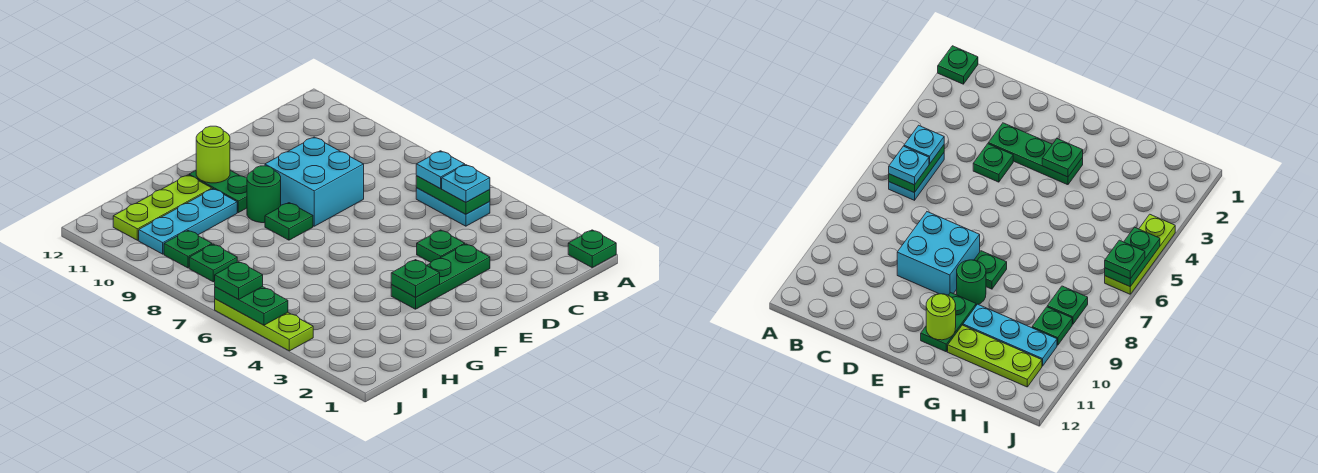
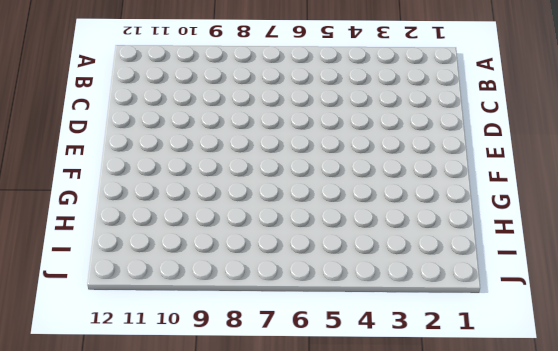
none -> green 1x1 plate [568,230,616,268]
none -> cyan 1x2 plate [416,188,490,226]
none -> green 1x3 plate [391,244,490,309]

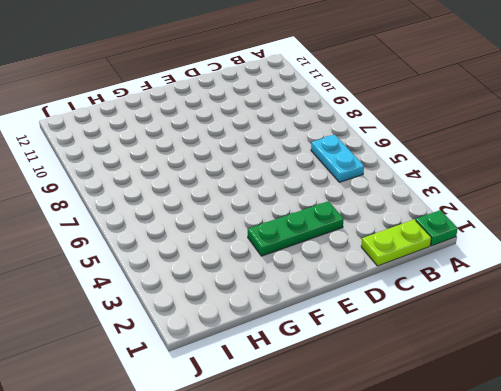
lime 1x2 plate [361,219,431,266] -> none
none -> green 1x1 plate [417,230,465,262]
none -> cyan 2x2 brick [265,137,364,226]
none -> green 1x1 plate [265,203,313,240]

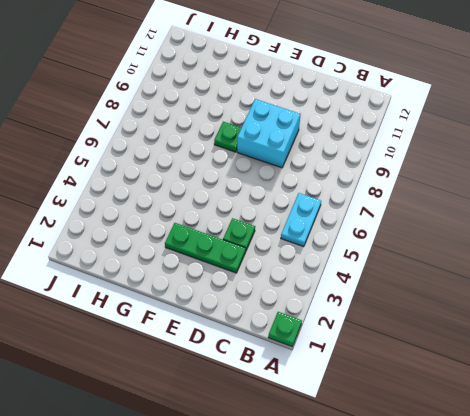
none -> green 1x1 round brick [247,166,281,223]
none -> green 1x2 plate [189,170,247,213]
none -> cyan 1x3 plate [139,189,237,254]

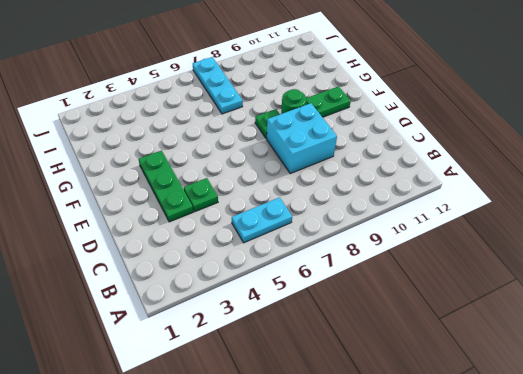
cyan 1x3 plate [193,57,243,114] -> cyan 1x3 plate moved to [139,189,237,254]
none -> green 1x1 plate [568,230,616,268]
none -> lime 1x3 plate [113,175,212,240]
none -> green 1x1 plate [189,244,237,282]

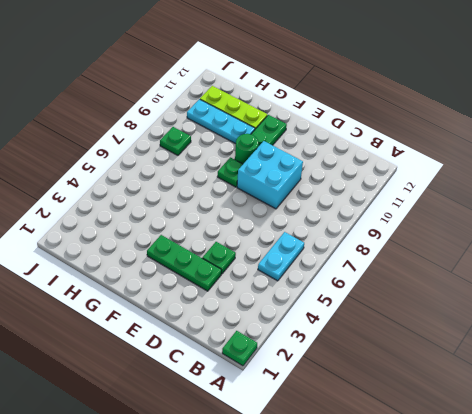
none -> green 1x1 plate [164,230,212,268]
none -> lime 1x3 plate [215,299,313,351]
none -> green 1x2 plate [416,176,490,214]

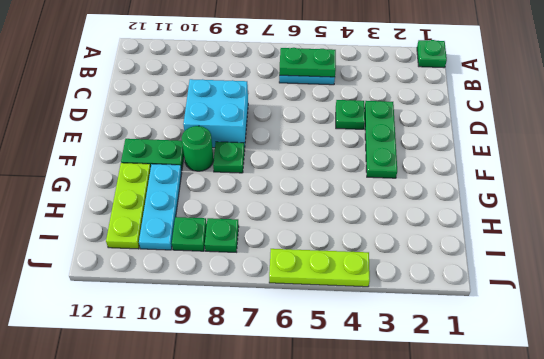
none -> green 1x1 plate [391,260,440,297]
none -> lime 1x1 round brick [196,126,230,183]
none -> green 1x2 plate [215,287,288,325]

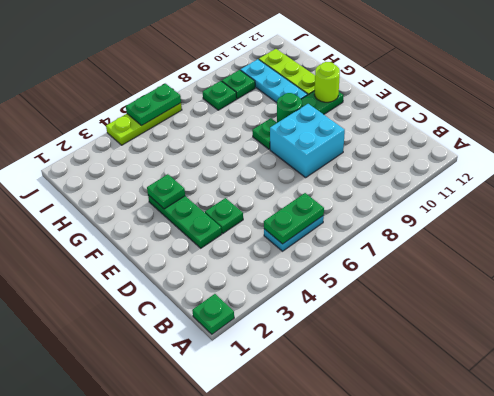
none -> cyan 1x1 plate [442,165,490,202]
none -> cyan 1x1 plate [416,151,465,189]
none -> green 1x1 plate [215,262,263,299]

